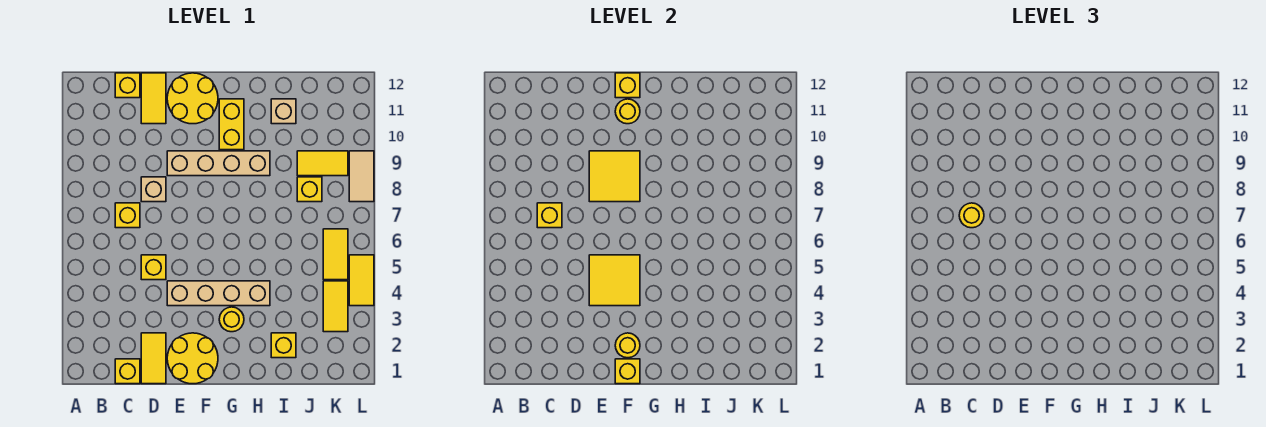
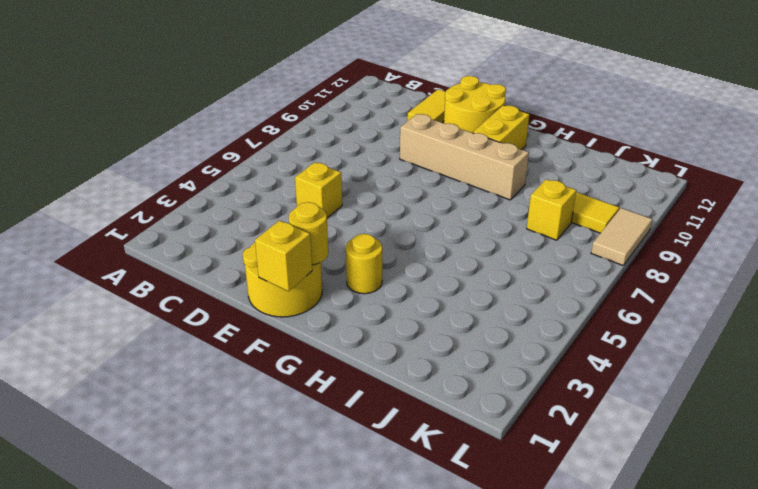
none -> yellow 1x1 brick [115,359,140,384]
none -> yellow 1x1 brick [115,203,140,228]
none -> yellow 1x1 brick [115,73,140,98]

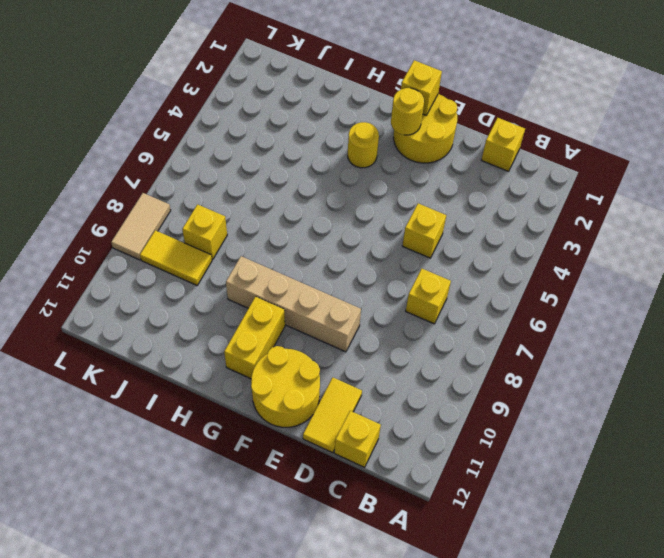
none -> yellow 1x2 tile [141,333,166,384]
none -> tan 1x1 brick [141,177,166,202]
none -> tan 1x4 brick [167,281,270,306]

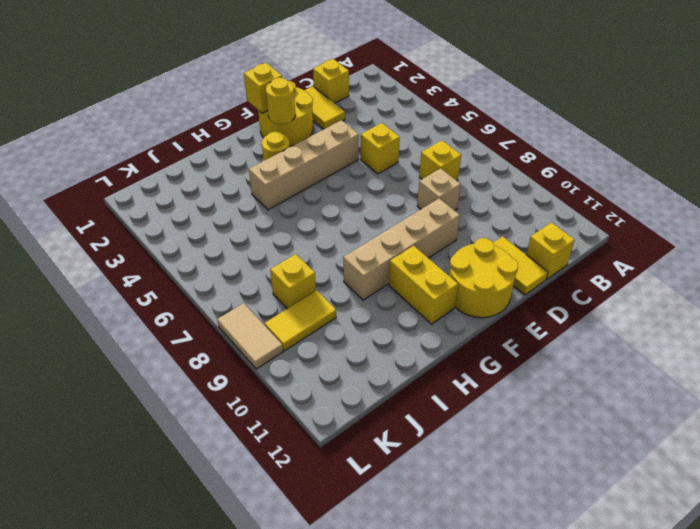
none -> yellow 1x1 brick [271,333,296,358]
none -> tan 1x1 brick [271,99,296,124]
none -> yellow 1x2 tile [323,281,348,332]

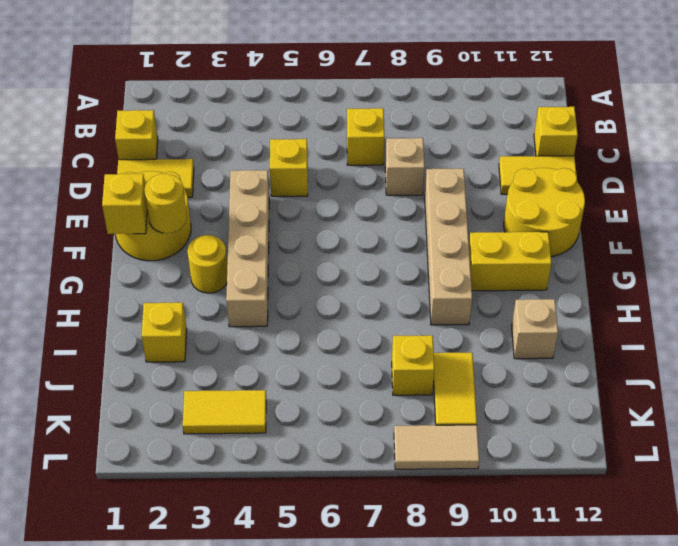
none -> yellow 1x2 tile [323,229,348,280]
none -> yellow 1x2 tile [349,255,374,306]
none -> yellow 1x1 brick [537,203,562,228]

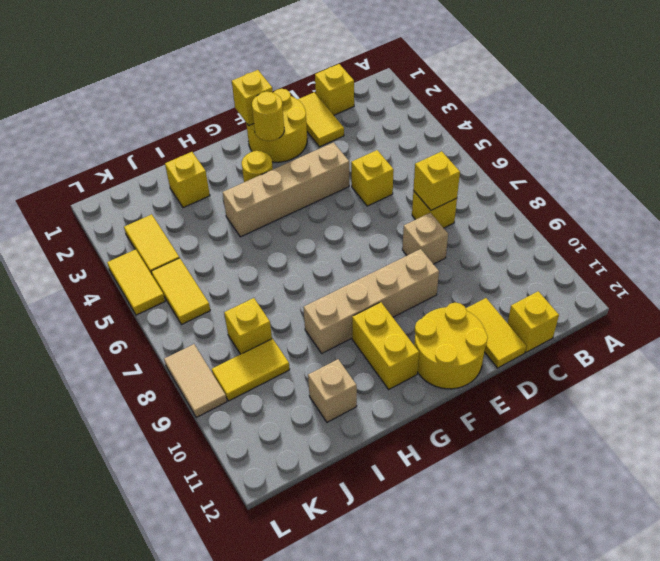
none -> yellow 2x2 tile [589,255,640,306]
none -> yellow 2x2 tile [589,151,640,202]
none -> yellow 1x1 round brick [615,99,640,124]

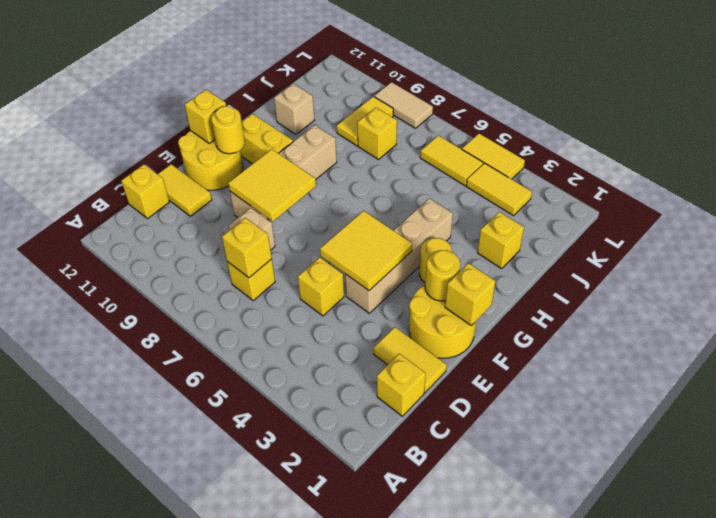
none -> yellow 1x1 round brick [959,203,984,228]

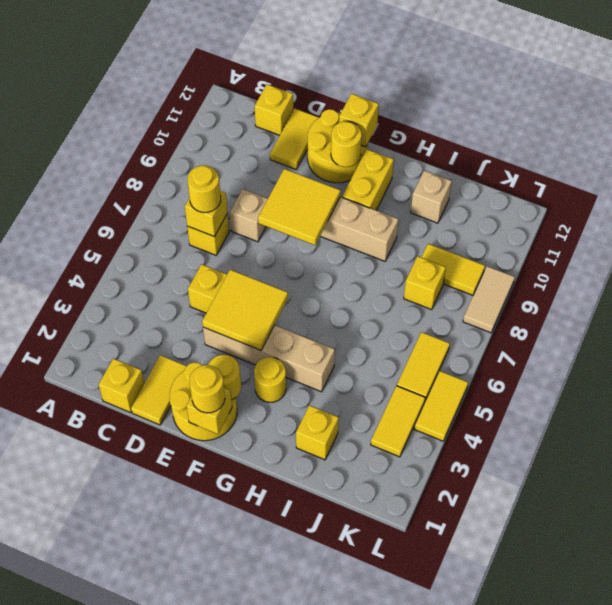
yellow 1x1 round brick [189,365,225,413] -> none

